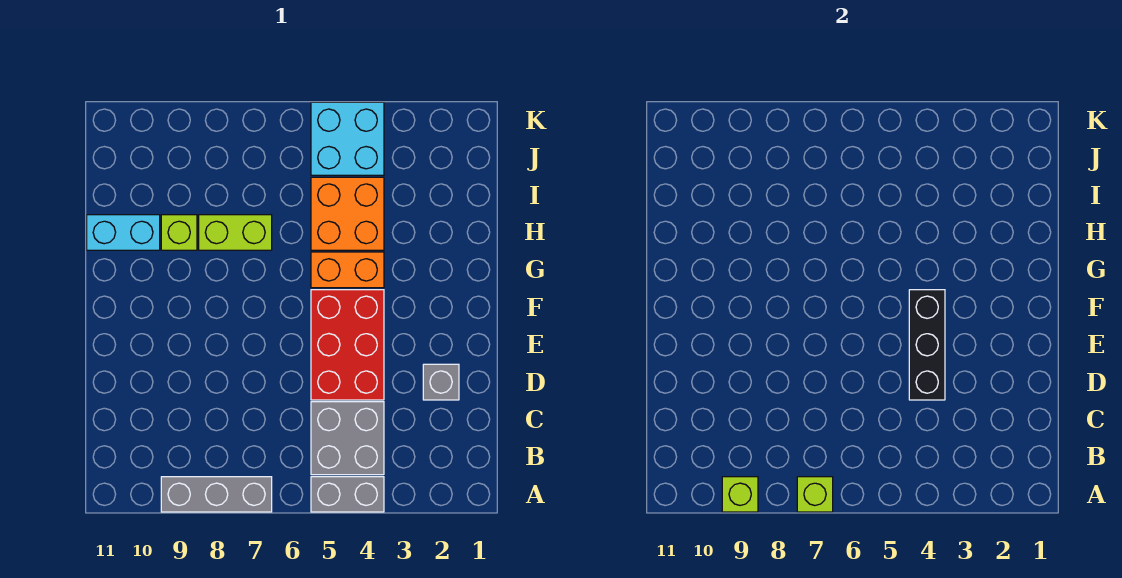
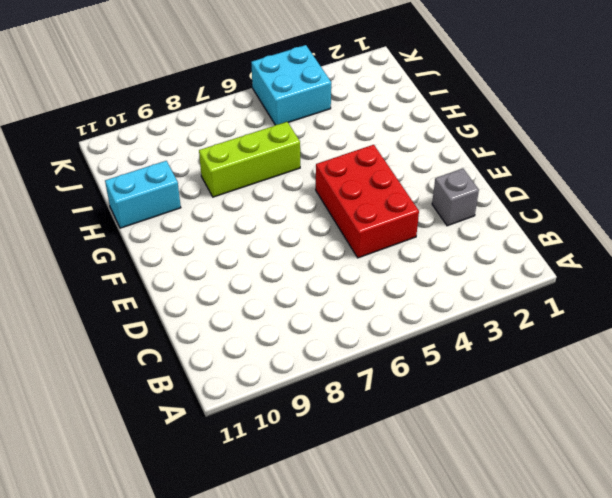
lime 1x3 brick [199,122,300,197] -> lime 1x2 brick [199,215,272,250]
none -> grey 1x2 brick [311,477,384,512]
none -> grey 1x3 brick [161,477,272,512]
none -> grey 2x2 brick [311,402,384,475]

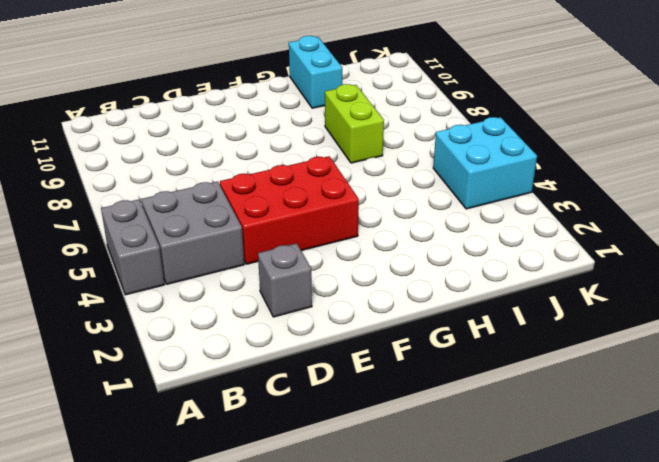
none -> grey 1x3 brick [161,477,272,512]
none -> orange 1x2 brick [311,252,384,288]
none -> orange 2x2 brick [311,177,384,250]

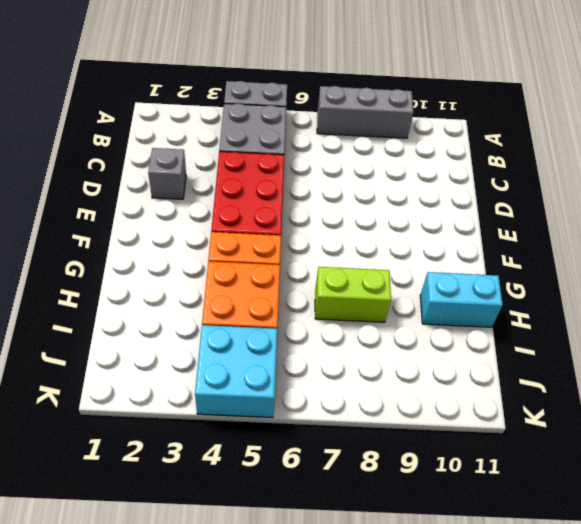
none -> lime 1x1 brick [161,215,197,250]
none -> lime 1x1 brick [797,477,833,512]
none -> lime 1x1 brick [722,477,758,512]

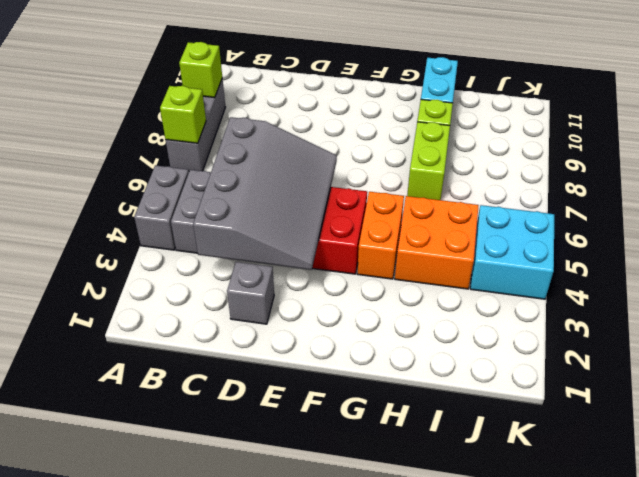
grey 3x4 slope [193,117,337,270] -> black 1x3 brick [909,290,945,400]

